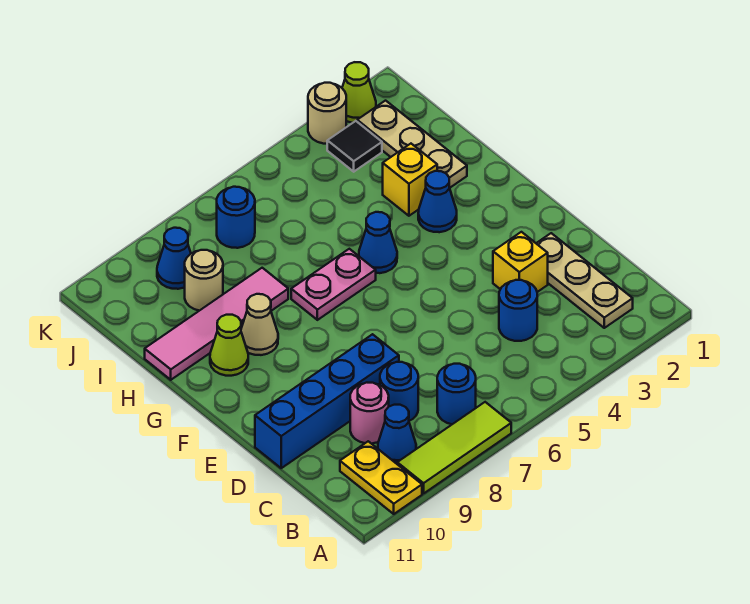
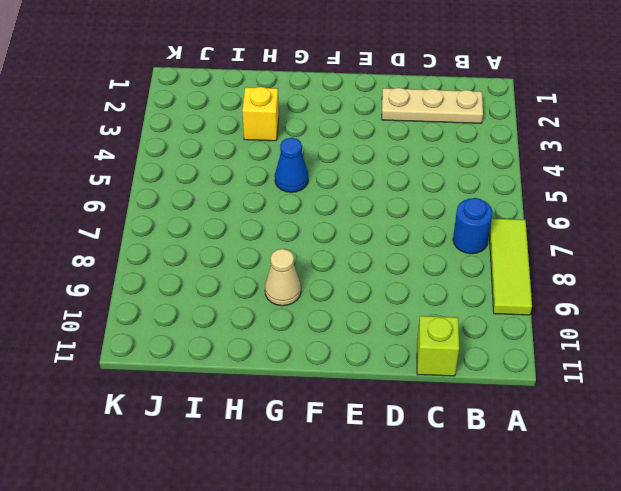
lime 1x1 brick [417,316,459,376] -> none
none -> yellow 1x2 plate [340,441,422,514]
none -> blue 1x1 cone [378,405,416,464]
none -> blue 1x1 round brick [499,280,537,341]

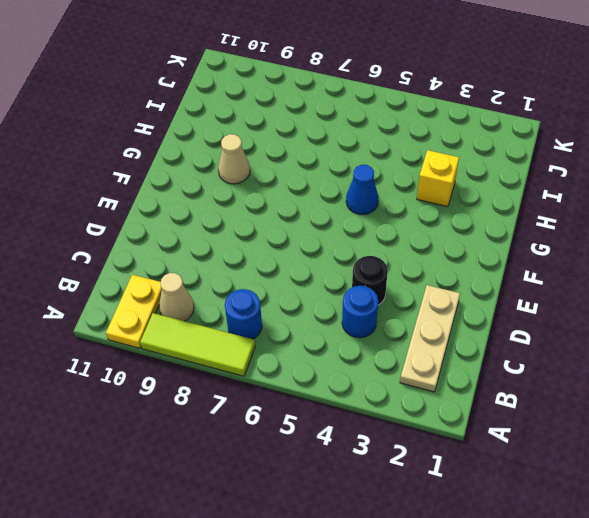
tan 1x1 cone [159,273,194,321] -> blue 1x1 cone [378,405,416,464]
black 1x1 round brick [352,256,388,305] -> none
none -> blue 1x1 round brick [380,362,418,421]
none -> pink 1x1 round brick [350,383,389,444]
none -> yellow 1x1 brick [493,232,548,292]

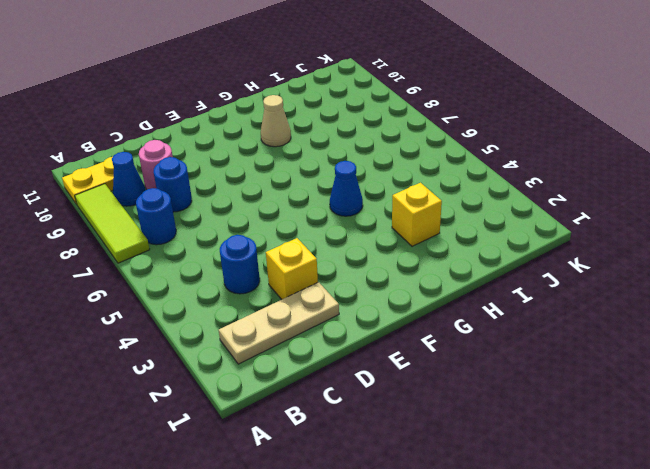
none -> blue 1x4 brick [255,334,399,468]
none -> blue 1x1 cone [418,171,457,232]
none -> pink 1x2 plate [291,249,376,320]

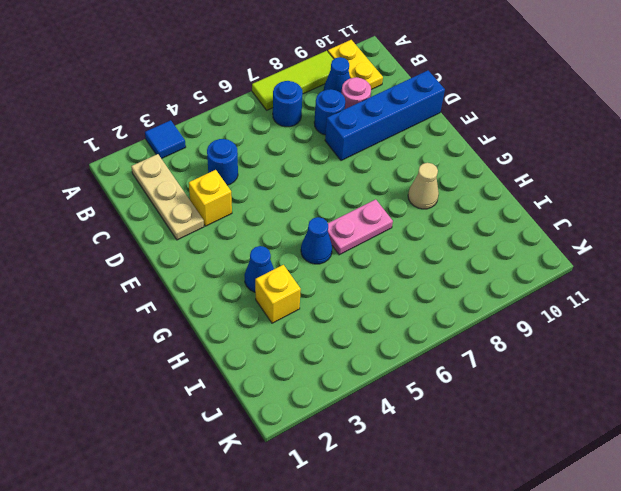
blue 1x1 tile [145,120,186,159] -> none
none -> lime 1x1 cone [210,315,248,376]
none -> tan 1x3 plate [357,101,467,188]
none -> pink 1x4 tile [145,268,288,380]

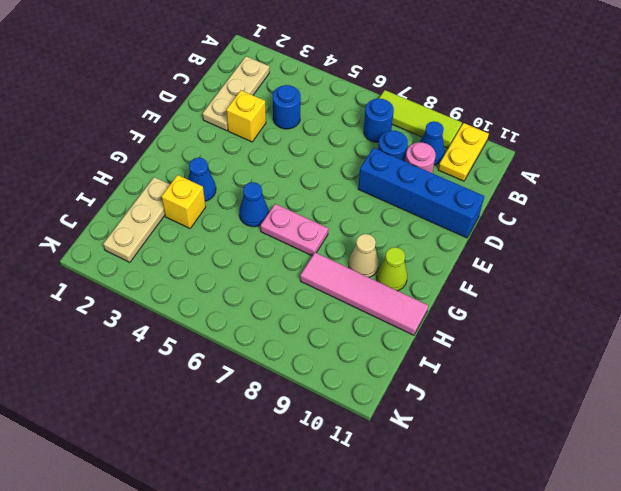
none -> tan 1x1 round brick [185,250,223,311]
none -> black 1x1 tile [327,121,382,172]
none -> blue 1x1 round brick [217,187,255,248]

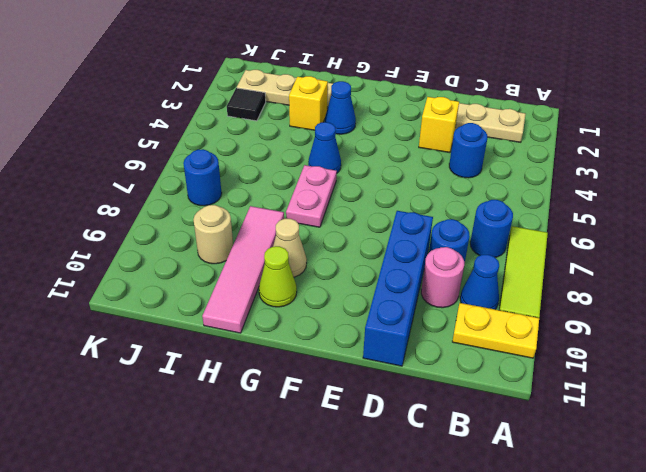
none -> blue 1x1 cone [157,228,191,289]
none -> lime 1x1 cone [342,62,376,123]
none -> tan 1x1 round brick [308,83,346,144]

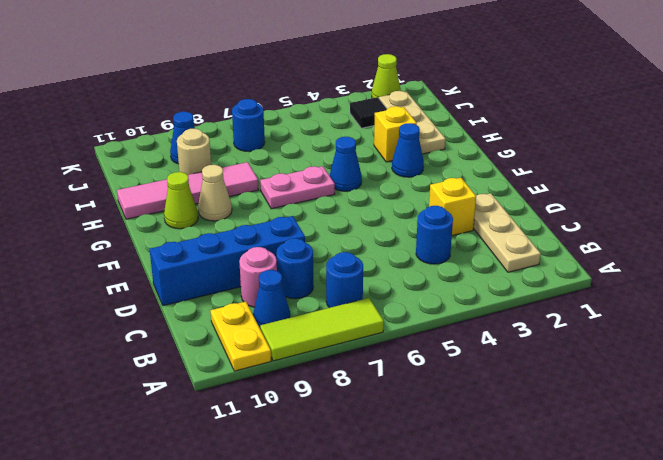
none -> tan 1x1 round brick [308,83,346,144]

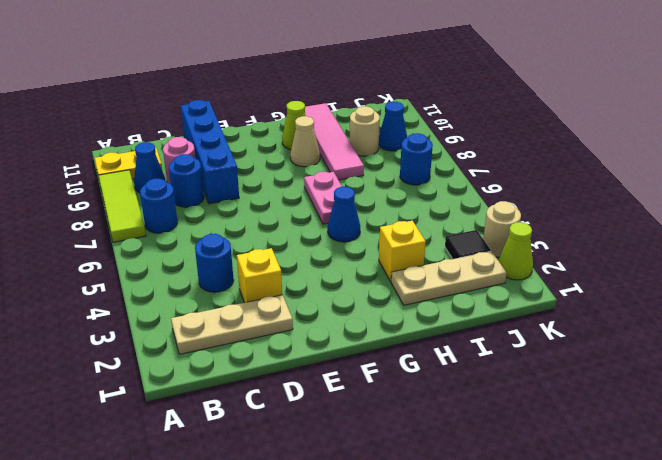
none -> blue 1x1 cone [418,171,457,232]

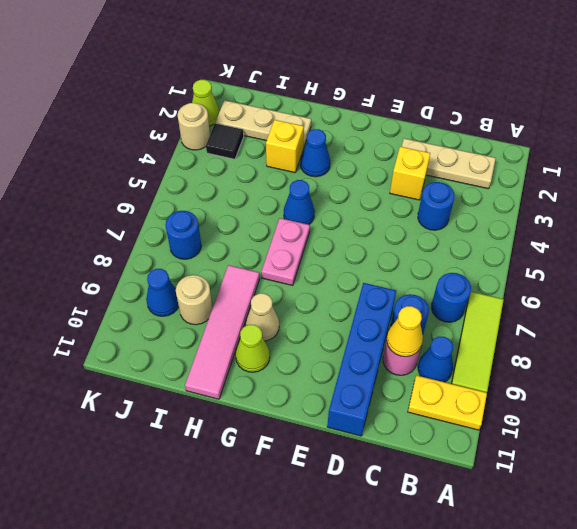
yellow 1x1 cone [387,306,423,357] -> none

